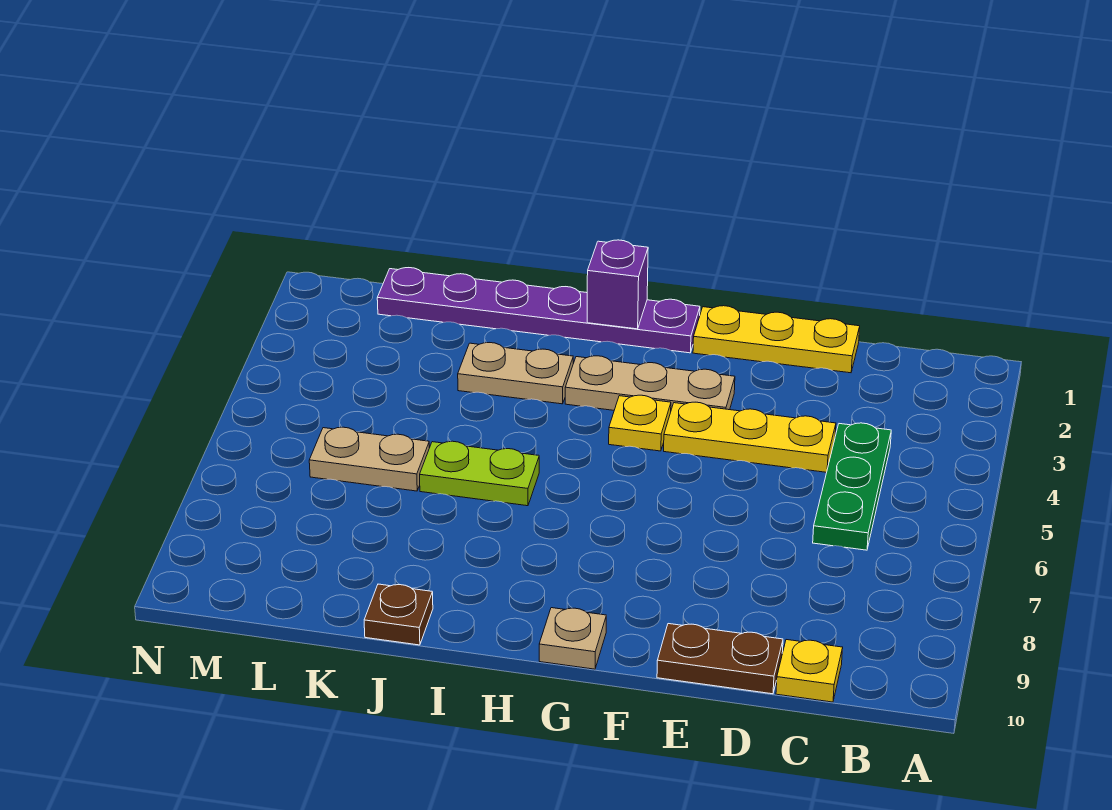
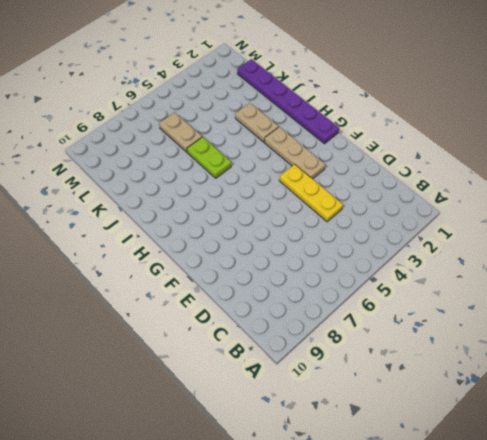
none -> green 1x3 plate [813,423,891,550]
none -> yellow 1x1 plate [776,640,843,702]
none -> yellow 1x3 plate [693,306,860,373]

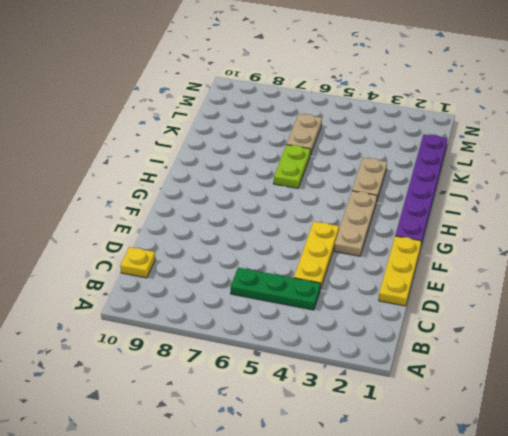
none -> brown 1x2 plate [657,624,783,694]
none -> yellow 1x1 plate [609,395,671,451]
none -> tan 1x1 plate [539,608,606,669]

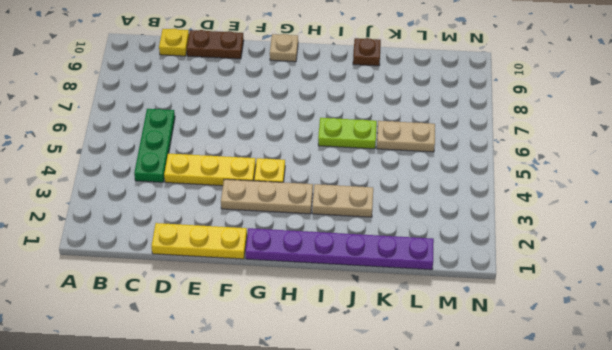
none -> purple 1x1 brick [587,240,648,329]

